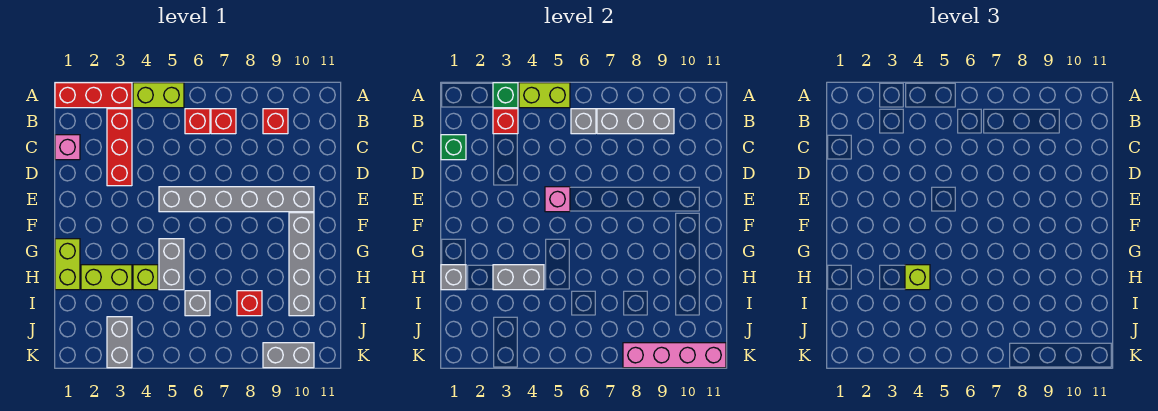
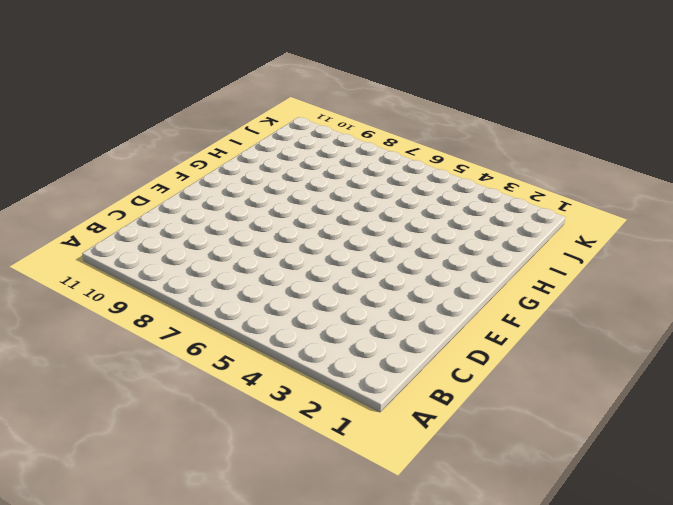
none -> red 1x3 brick [55,83,132,108]
none -> lime 1x2 brick [133,83,184,108]
none -> red 1x3 brick [107,109,132,186]

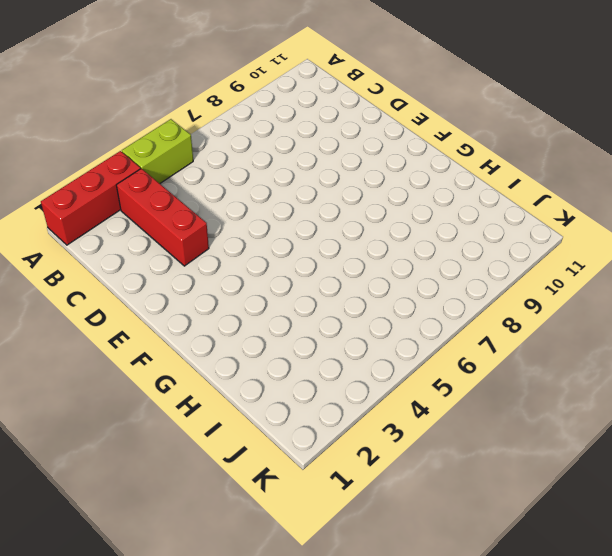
none -> red 1x1 brick [185,109,210,134]
none -> red 1x1 brick [211,109,236,134]
none -> red 1x1 brick [263,109,288,134]

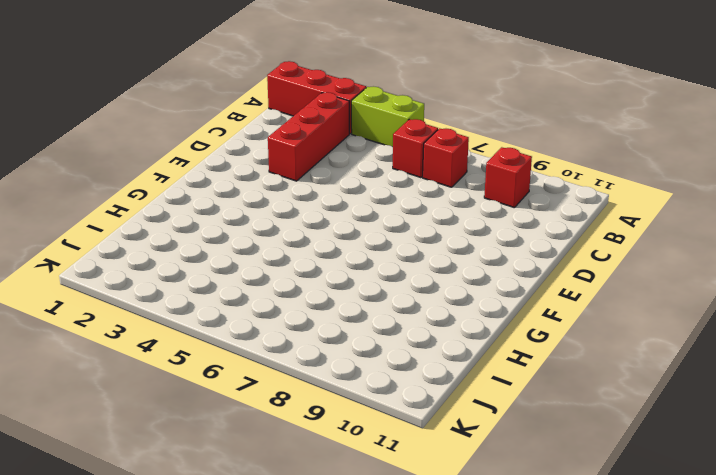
none -> pink 1x1 brick [55,135,80,160]
none -> grey 1x6 brick [159,187,314,212]
none -> grey 1x4 brick [289,213,314,316]

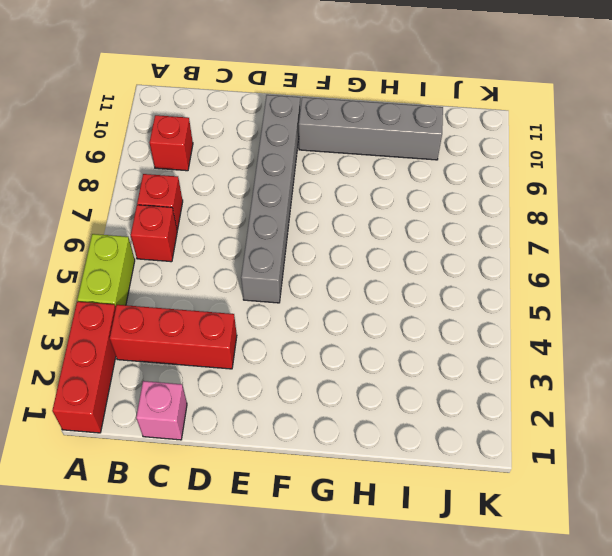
none -> lime 1x2 brick [55,239,80,290]
none -> grey 1x2 brick [159,239,184,290]
none -> lime 1x2 brick [81,265,132,290]

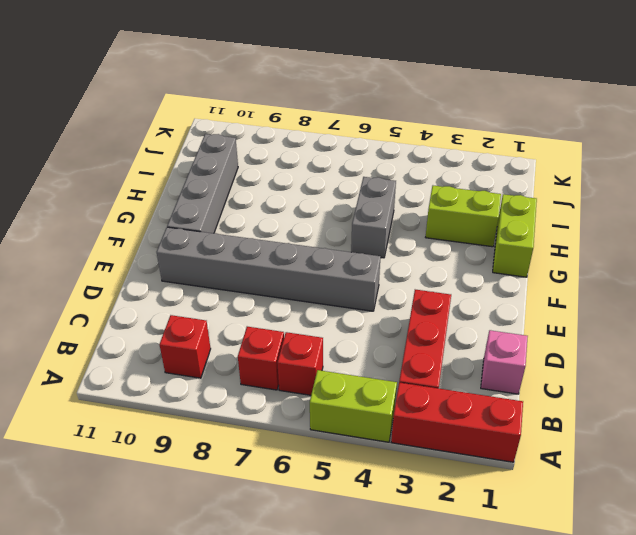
none -> lime 1x1 brick [133,265,158,290]
none -> grey 1x1 brick [185,291,210,316]
none -> red 1x1 brick [237,291,262,316]

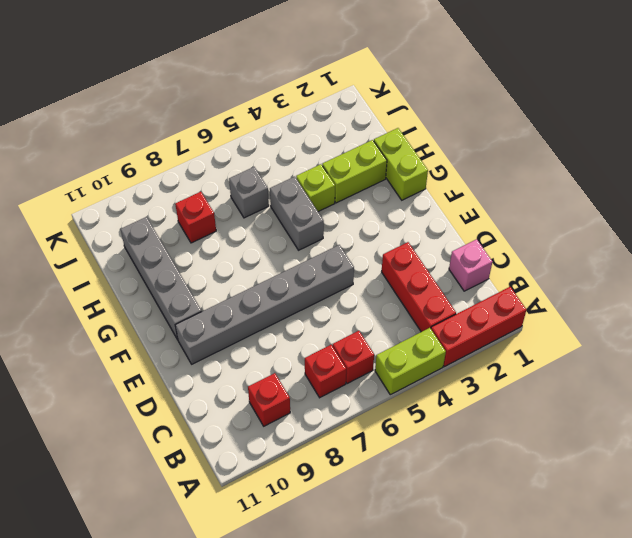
none -> grey 1x2 brick [107,317,132,368]
none -> grey 1x2 brick [263,343,314,368]
none -> green 1x1 brick [493,83,518,108]

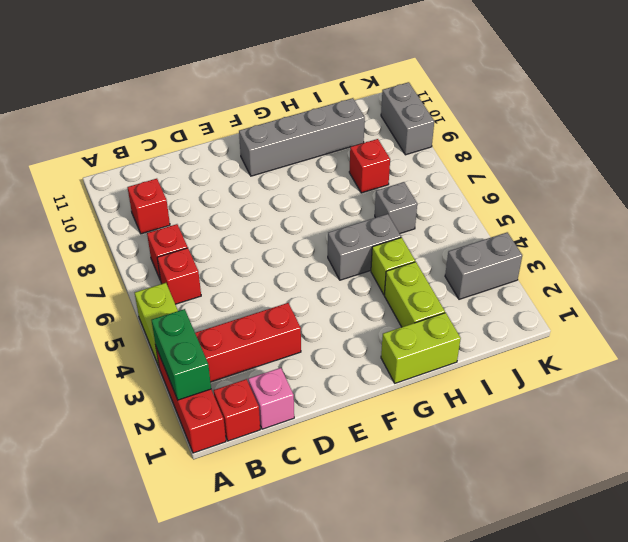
green 1x2 brick [152,309,211,400] -> green 1x1 brick [493,83,518,108]
red 1x1 brick [214,379,260,441] -> red 1x1 brick moved to [493,109,518,134]
none -> grey 1x6 brick [159,187,314,212]
none -> lime 1x2 brick [519,83,570,108]
none -> grey 1x1 brick [571,109,596,134]

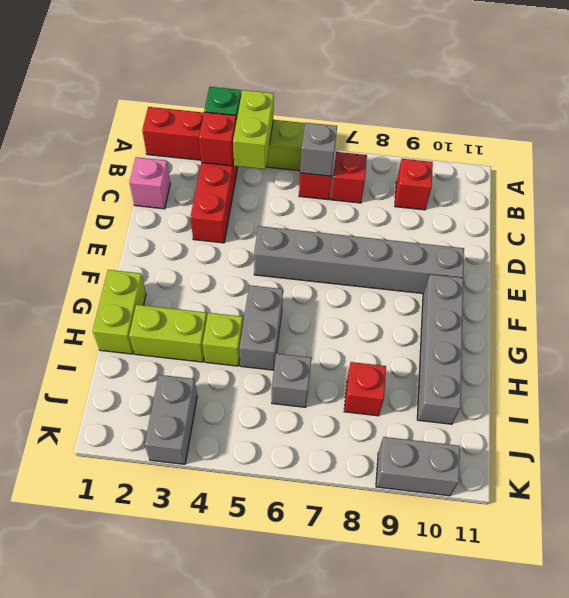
lime 1x2 brick [233,90,274,169] -> lime 1x2 brick turned to [519,83,570,108]
none -> grey 1x3 brick [597,109,674,134]
none -> green 1x1 brick [441,135,466,160]
none -> pink 1x1 brick [545,187,570,212]

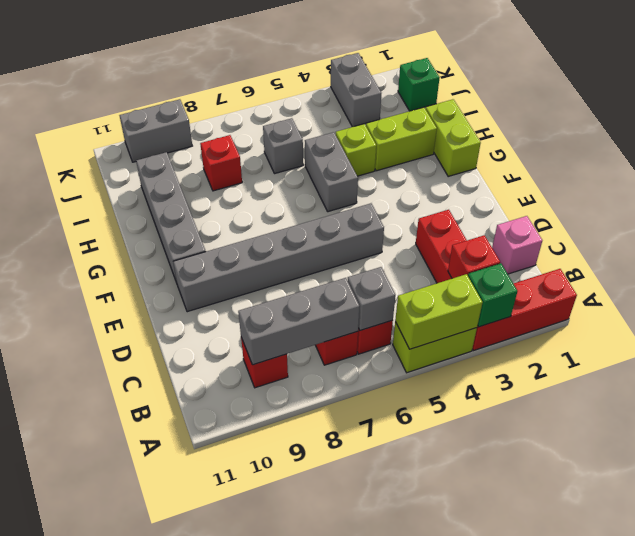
green 1x1 brick [398,58,440,111] -> green 1x1 brick moved to [441,135,466,160]
none -> pink 1x1 brick [545,187,570,212]
none -> grey 1x1 brick [441,265,466,290]
none -> grey 1x2 brick [493,265,544,290]

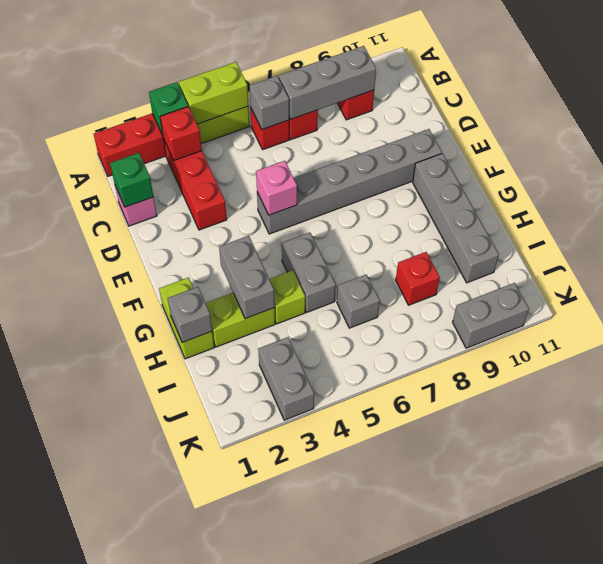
grey 1x2 brick [219,236,275,319] -> grey 1x2 brick turned to [493,265,544,290]
none -> pink 1x4 brick [623,343,726,368]
none -> lime 1x1 brick [905,265,930,290]

